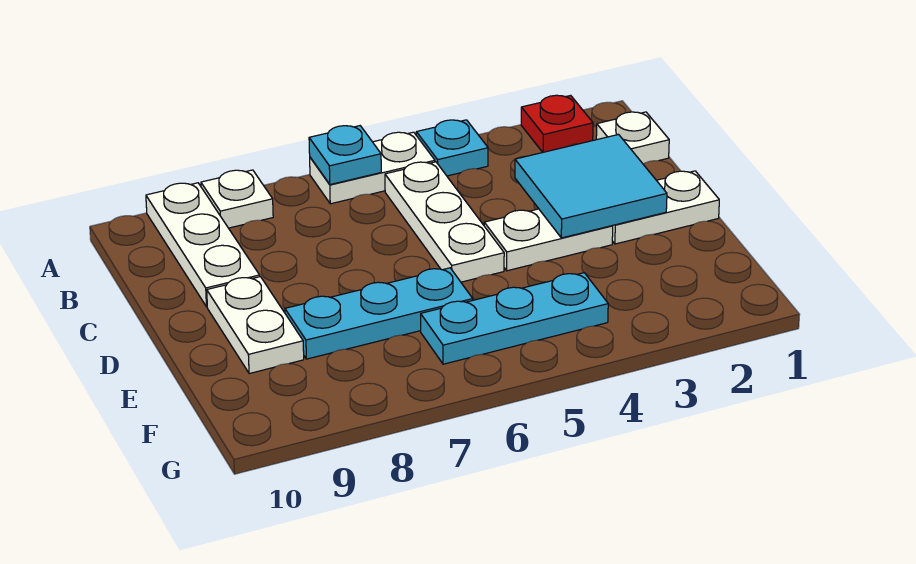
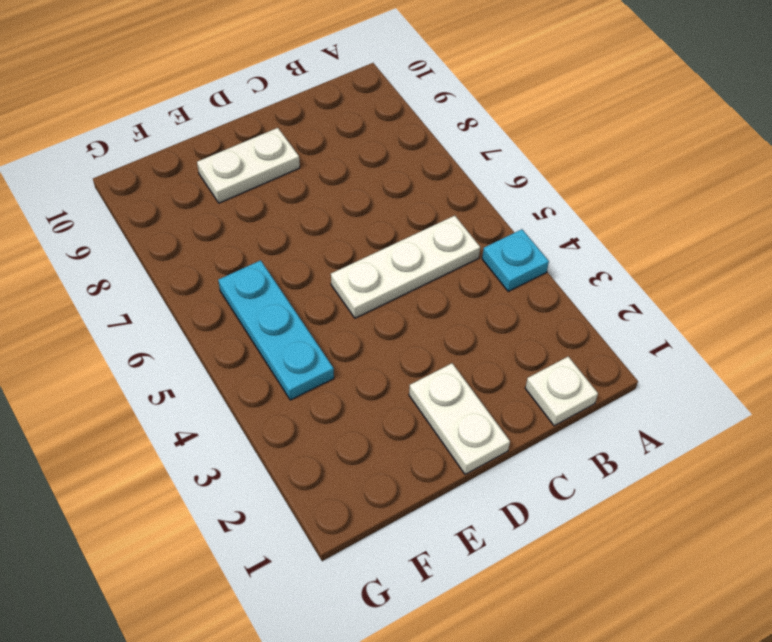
none -> red 1x1 plate [521,95,593,152]
none -> white 1x2 plate [310,132,435,204]
none -> white 1x1 plate [201,170,273,228]

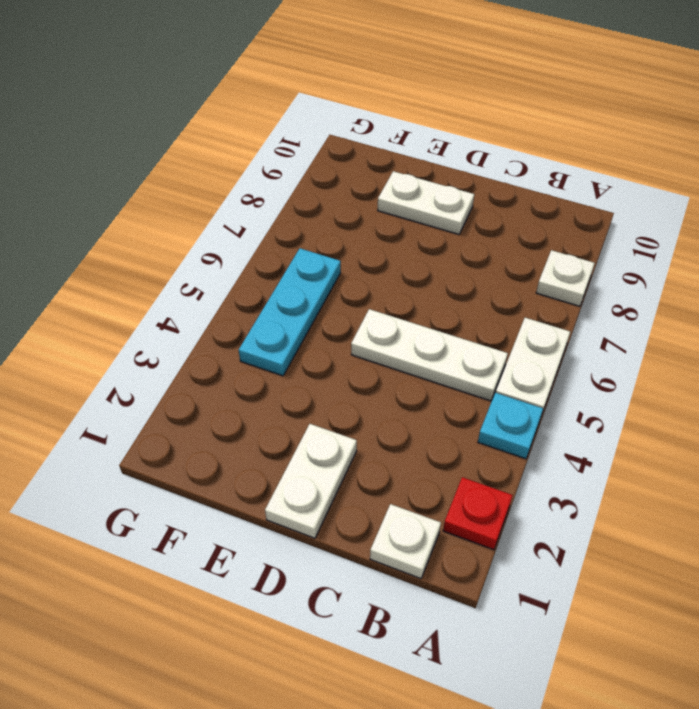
none -> white 1x3 plate [146,183,260,307]
none -> white 1x2 plate [484,209,613,271]
none -> cyan 1x3 plate [285,268,473,359]

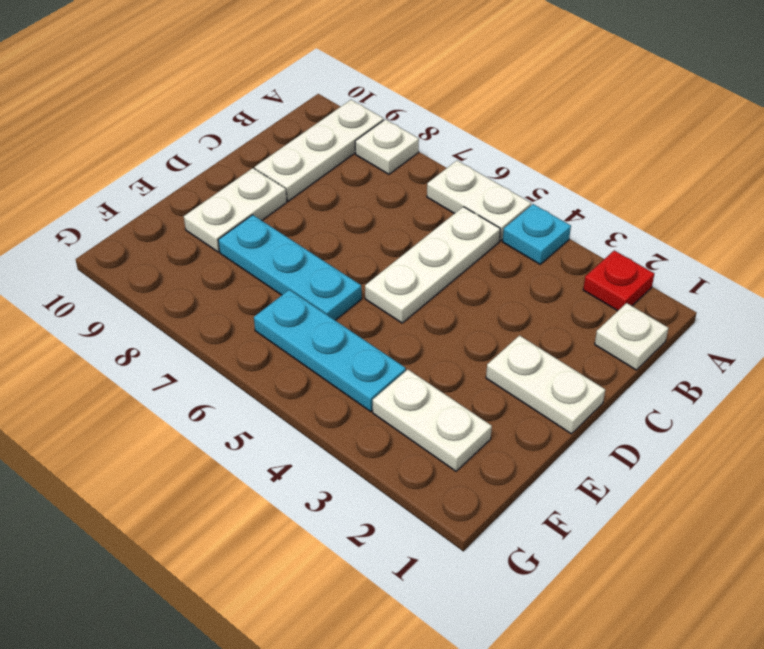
white 1x2 plate [373,369,492,471] -> white 1x2 plate moved to [484,209,613,271]
none -> cyan 1x1 plate [309,126,381,185]
none -> cyan 2x2 tile [515,135,667,238]

